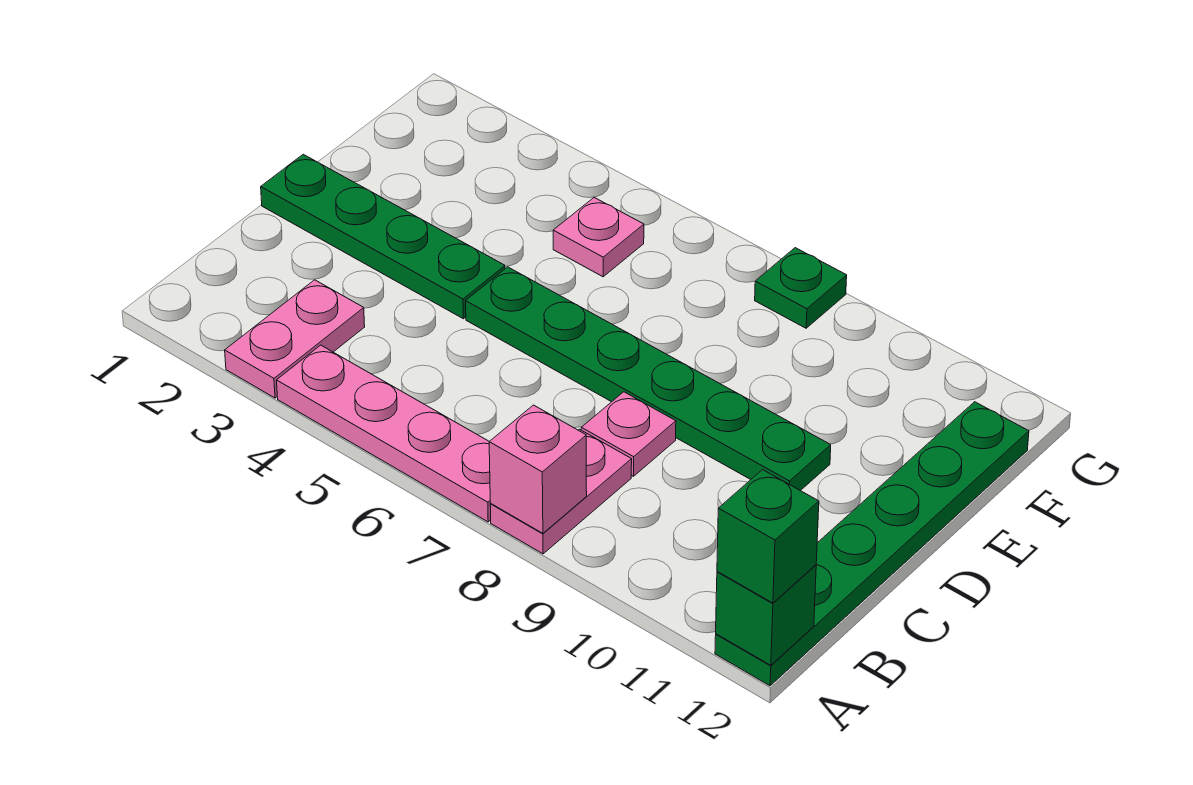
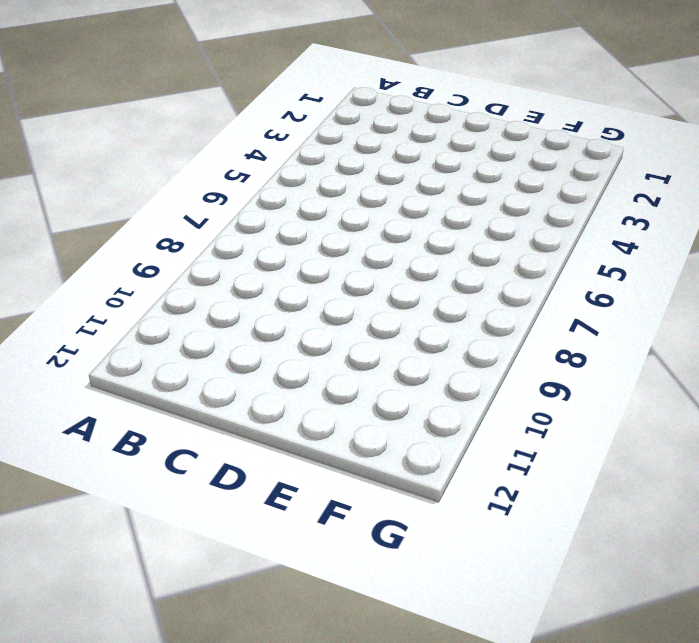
none -> pink 1x2 plate [225,280,365,398]
none -> pink 1x4 plate [277,345,491,522]
none -> pink 1x2 plate [490,429,632,554]

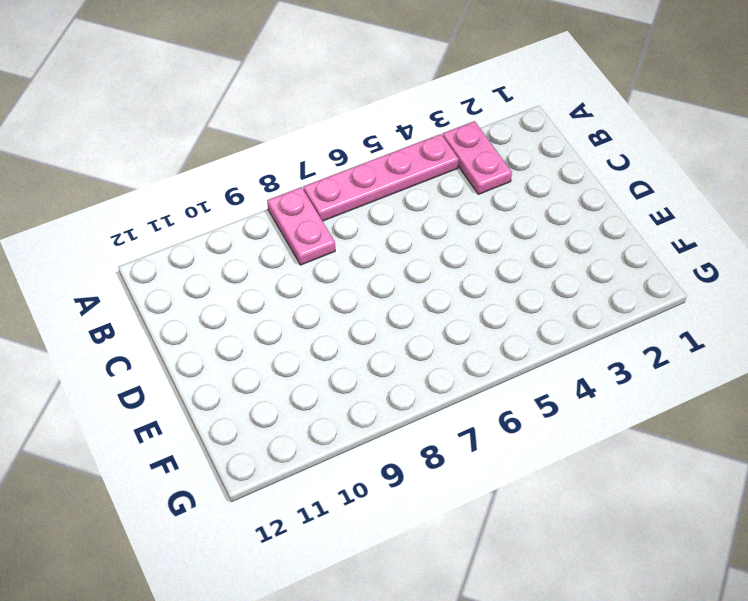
none -> green 1x6 plate [715,402,1029,686]
none -> pink 1x1 plate [581,392,676,476]
none -> green 1x4 plate [261,154,505,319]

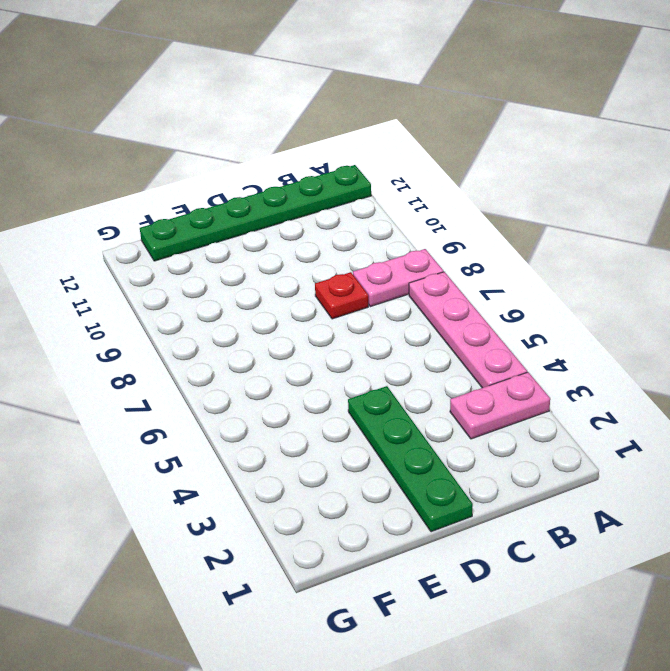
red 1x1 plate [315,272,368,319] -> pink 1x1 plate [581,392,676,476]
none -> green 1x6 plate [466,267,831,491]
none -> pink 1x1 plate [553,198,644,277]
none -> green 1x1 plate [755,248,847,328]

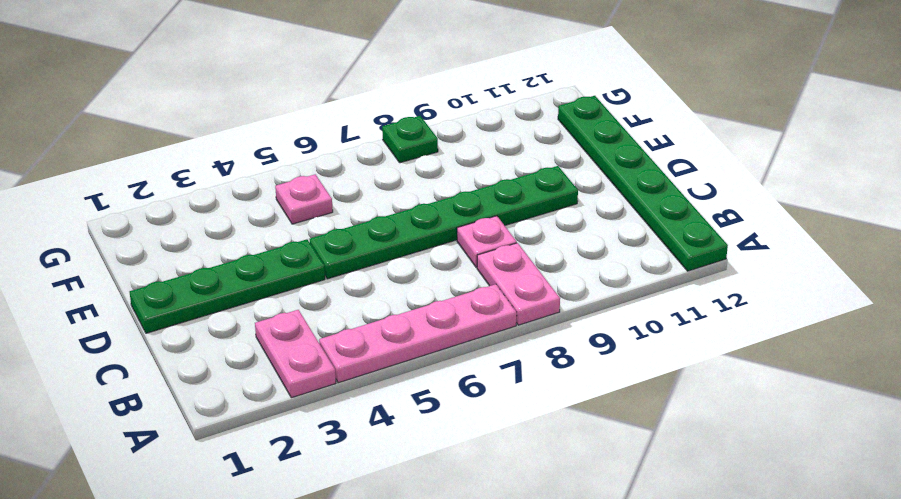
none -> pink 1x1 brick [489,405,587,533]
none -> green 1x1 brick [716,565,816,665]
none -> green 1x1 brick [717,470,819,603]

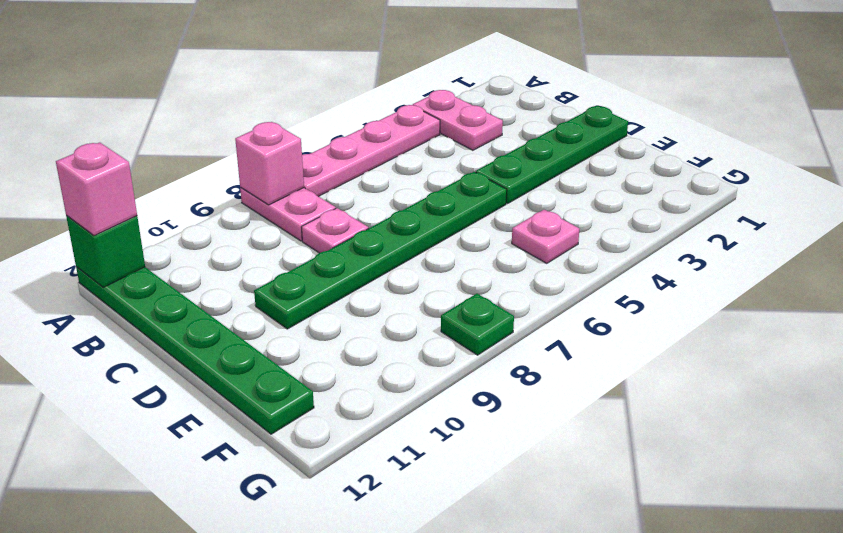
pink 1x1 brick [56,143,137,236] -> green 1x1 brick [717,470,819,603]

